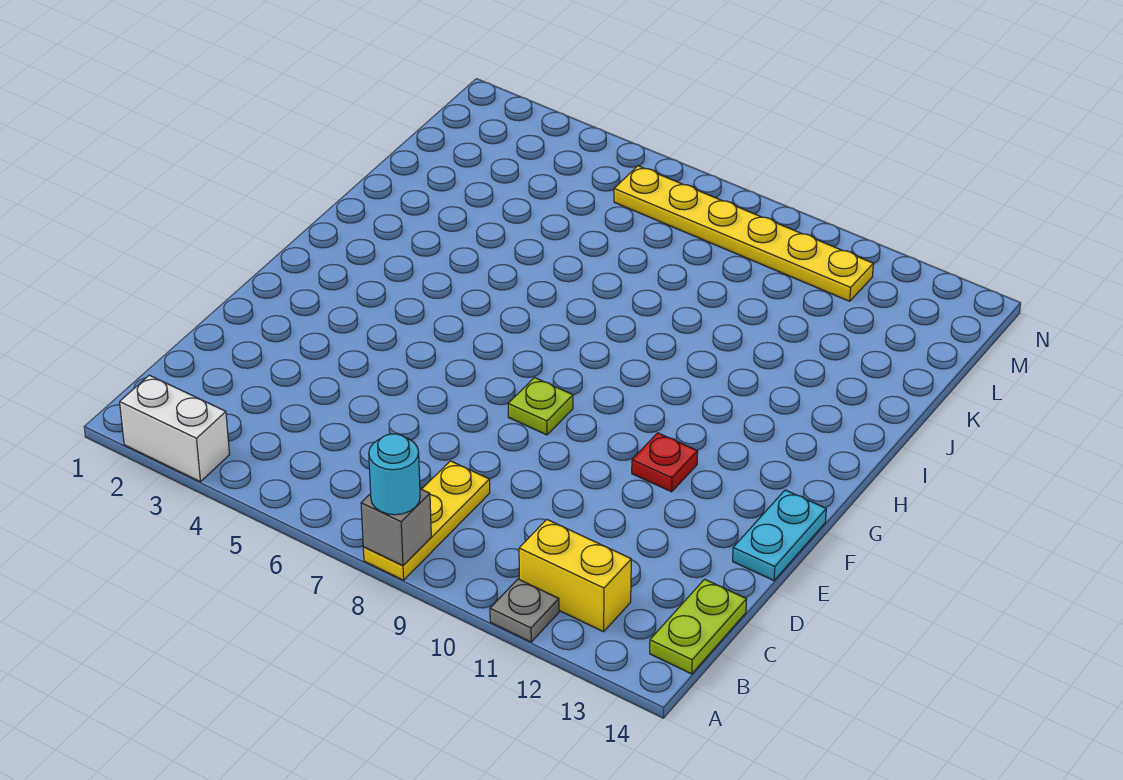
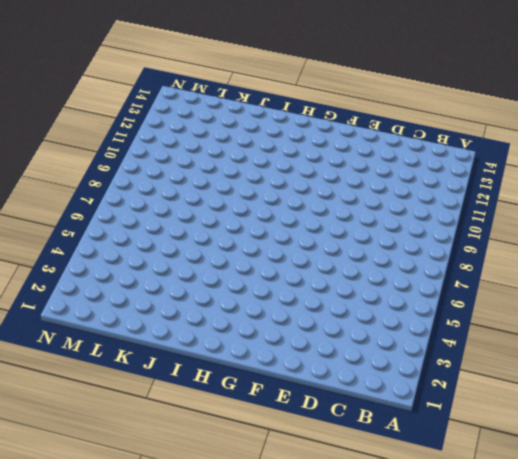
none -> white 1x2 brick [120,375,230,482]
none -> yellow 1x3 plate [363,461,490,580]

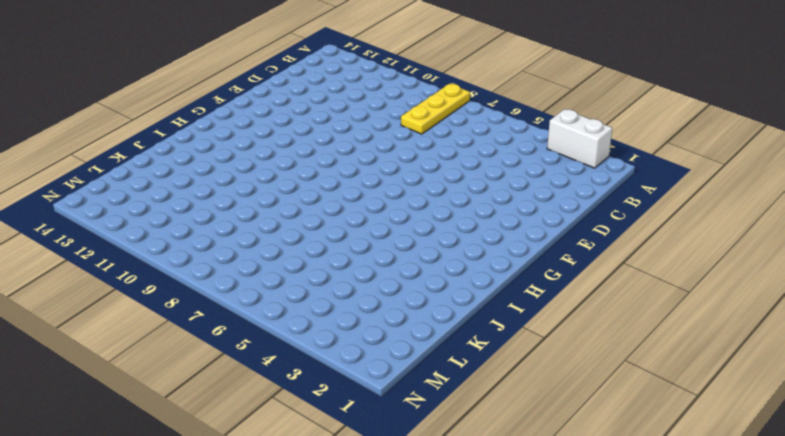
none -> grey 1x1 plate [490,579,559,642]
none -> yellow 1x2 brick [519,520,631,632]

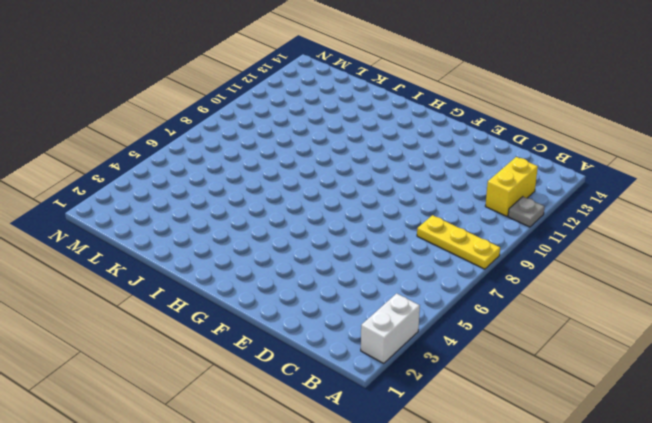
none -> lime 1x2 plate [650,579,746,674]
none -> cyan 1x2 plate [733,490,826,580]

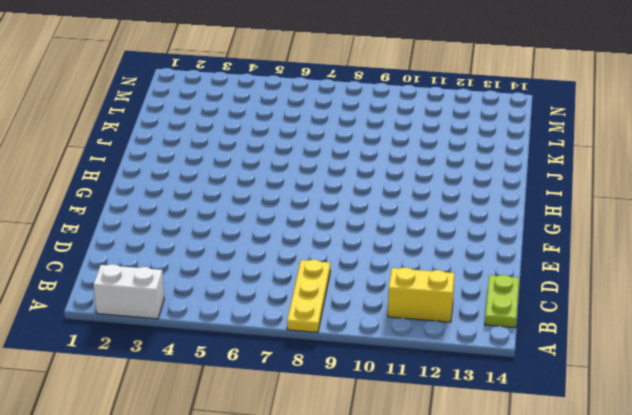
none -> grey 1x1 plate [490,579,559,642]
none -> cyan 1x2 plate [733,490,826,580]

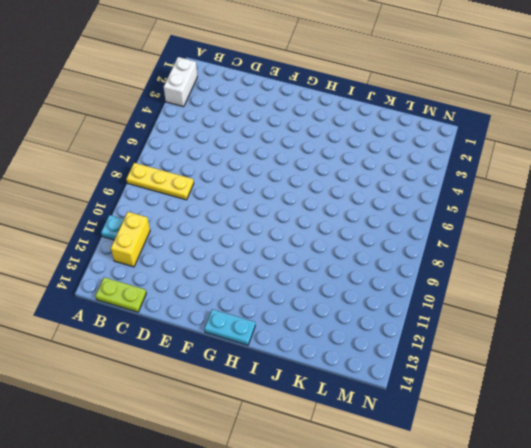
cyan 1x1 plate [101,215,124,240] -> grey 1x1 plate [490,579,559,642]
cyan 1x2 plate [205,309,255,345] -> cyan 1x2 plate moved to [733,490,826,580]
none -> lime 1x1 plate [508,378,573,435]
none -> red 1x1 plate [632,433,698,492]

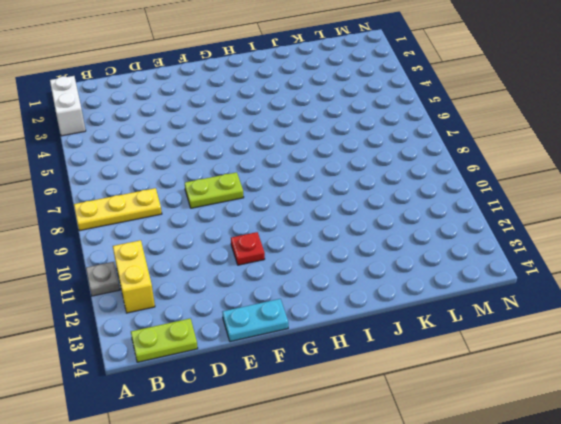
lime 1x2 plate [185,172,244,208] -> lime 1x1 plate [508,378,573,435]
none -> yellow 1x6 plate [614,166,873,301]
none -> grey 1x1 brick [361,489,431,566]

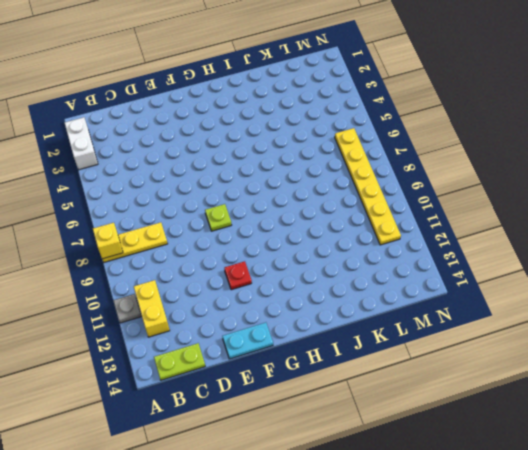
yellow 1x1 brick [93,223,123,259] -> grey 1x1 brick [361,489,431,566]
none -> cyan 1x1 round brick [369,434,420,515]

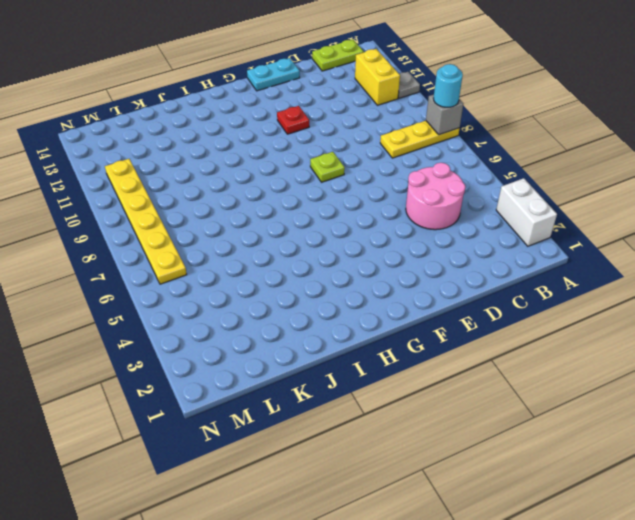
pink 2x2 round brick [406,163,466,230] -> none

